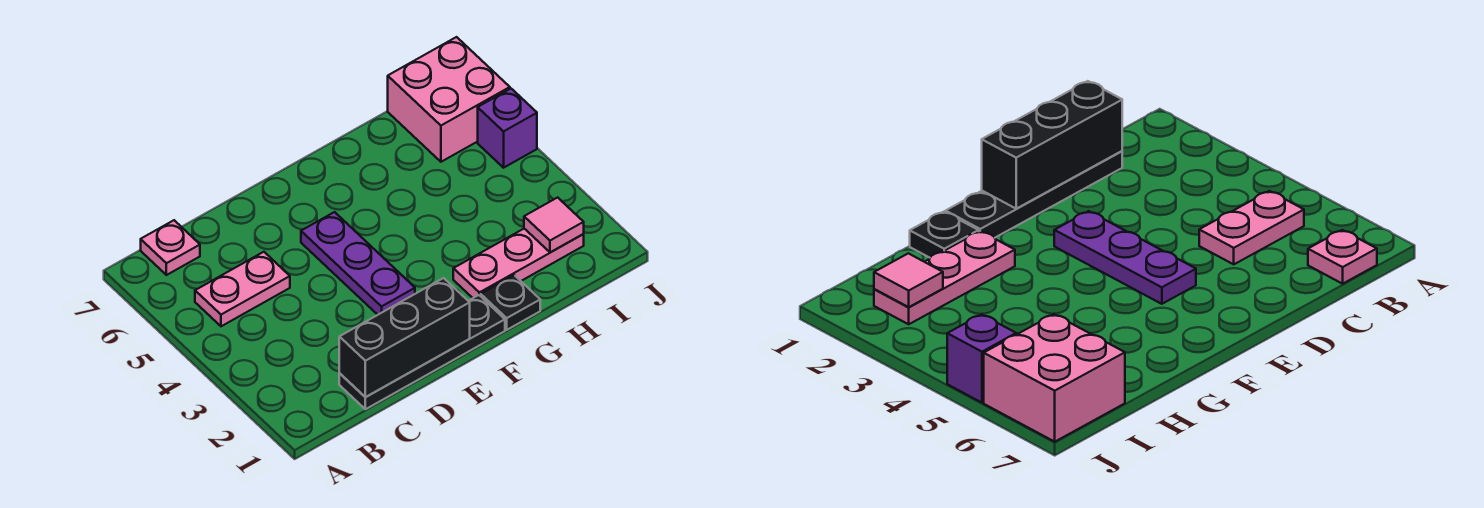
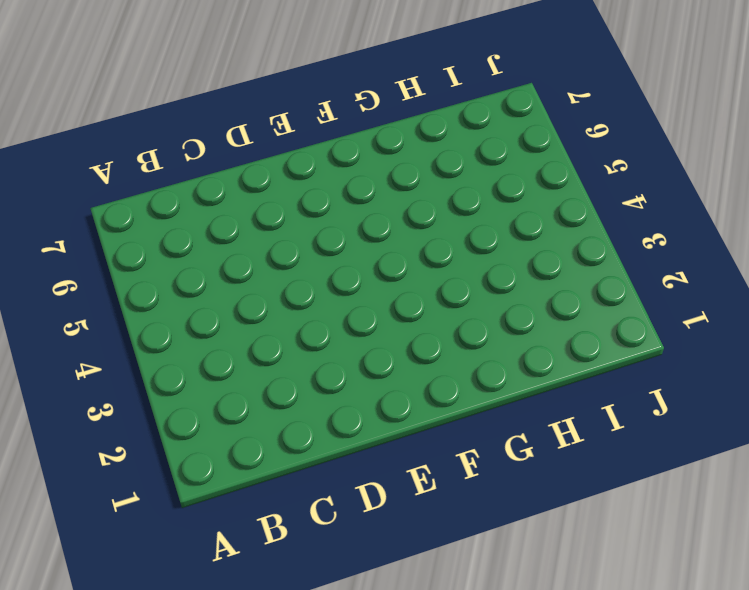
none -> pink 1x2 plate [195,252,290,326]
none -> pink 1x1 plate [141,220,200,275]

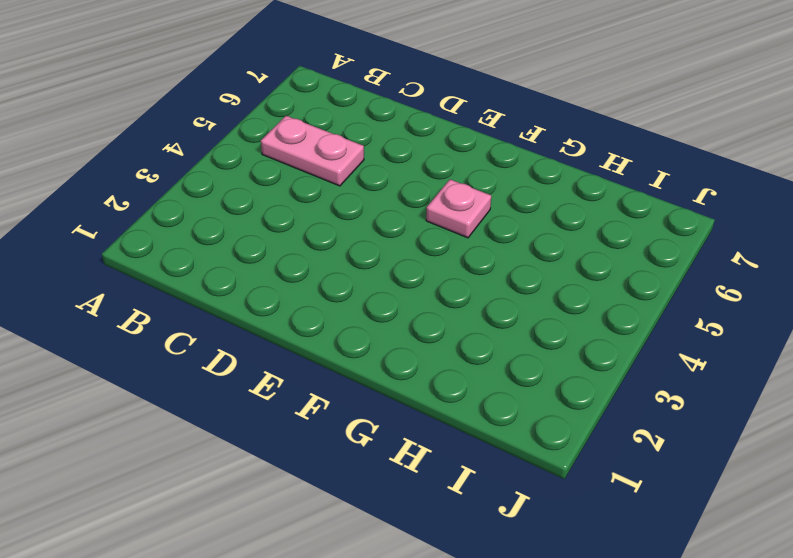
pink 1x1 plate [426,179,491,238] -> pink 1x1 plate moved to [141,220,200,275]
none -> black 1x4 plate [339,295,505,409]
none -> purple 1x3 plate [301,212,415,315]

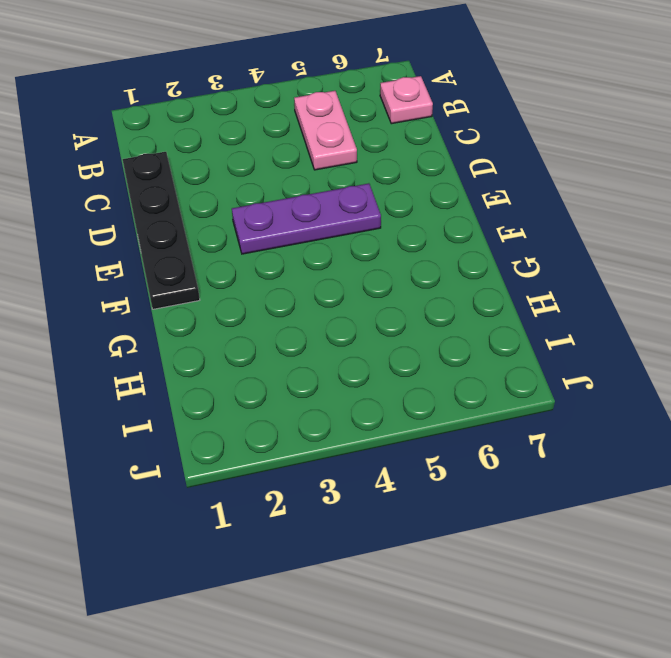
none -> black 1x1 plate [481,275,540,330]
none -> pink 1x3 plate [453,229,584,298]

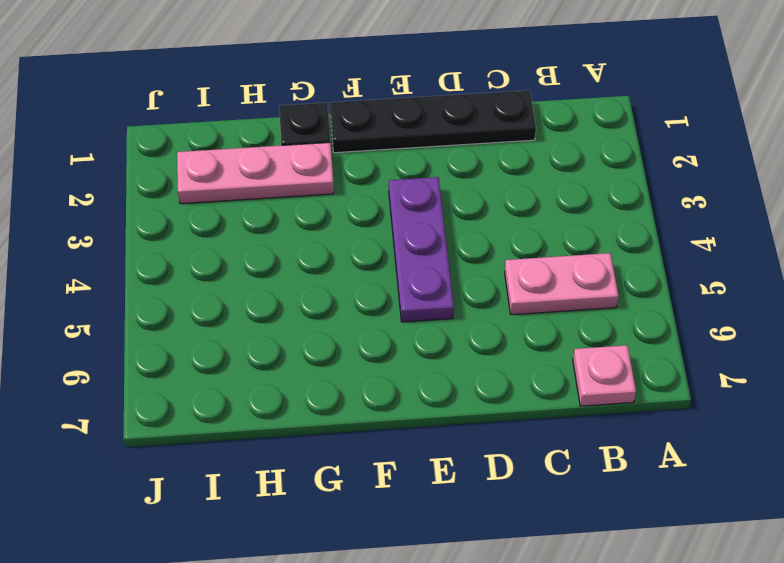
none -> pink 2x2 brick [388,37,510,162]
none -> purple 1x1 brick [478,89,537,168]

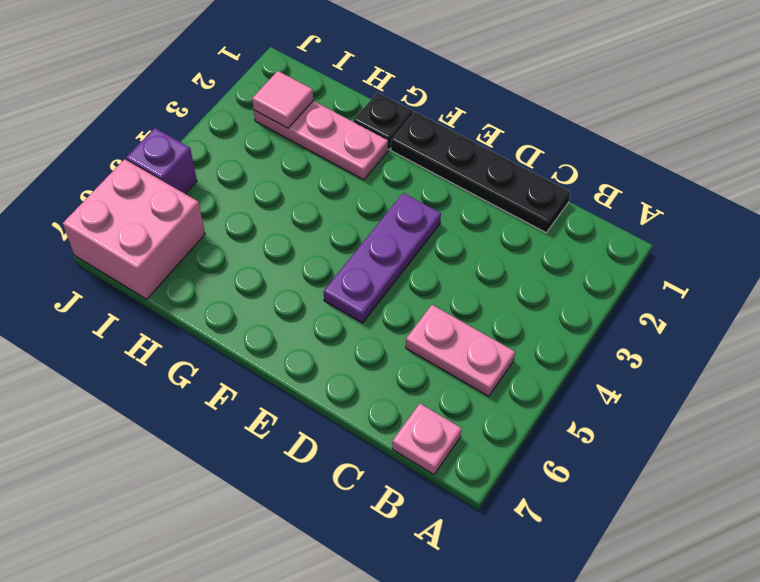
none -> black 1x3 brick [339,278,470,397]

